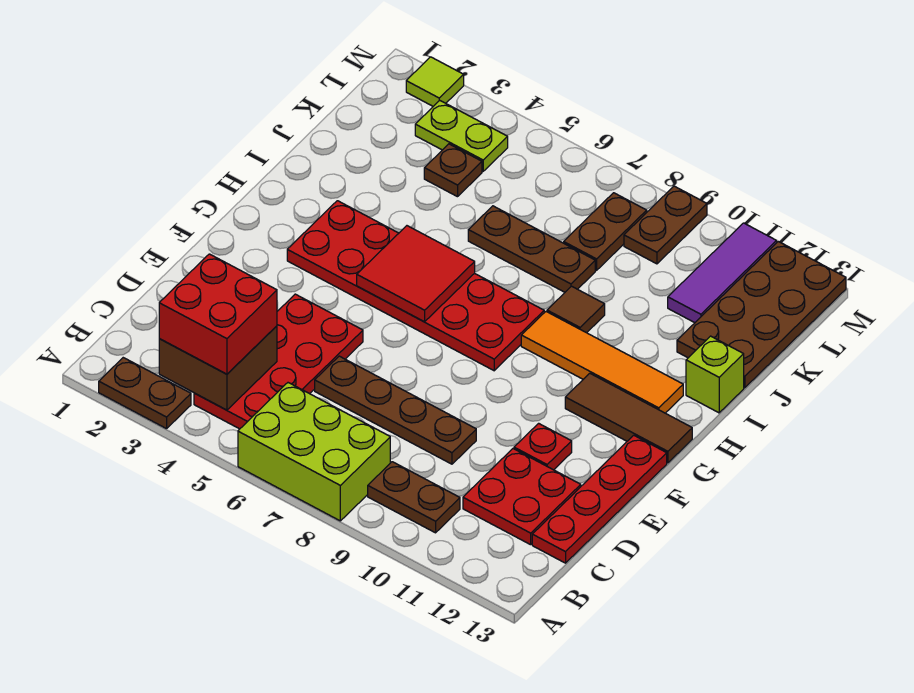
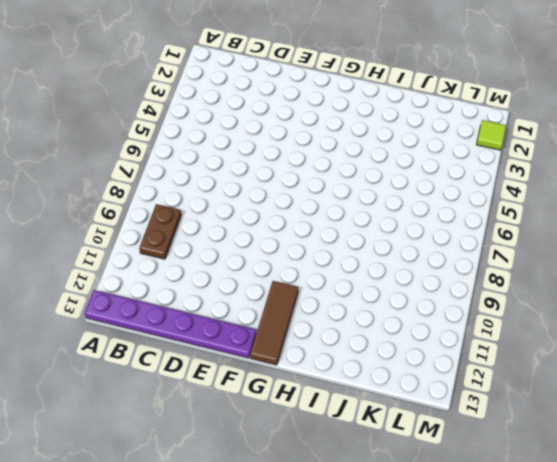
purple 1x6 plate [85,290,256,358] -> red 1x4 plate [532,435,667,563]
none -> brown 1x2 plate [99,358,191,429]
none -> lime 2x3 brick [238,383,390,521]
none -> red 2x4 plate [194,294,363,429]

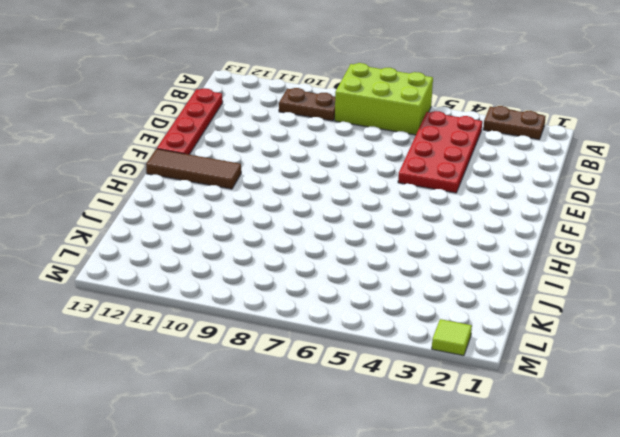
none -> red 2x2 plate [463,449,581,545]
none -> brown 1x4 plate [315,356,476,464]
none -> red 1x1 plate [514,423,572,470]

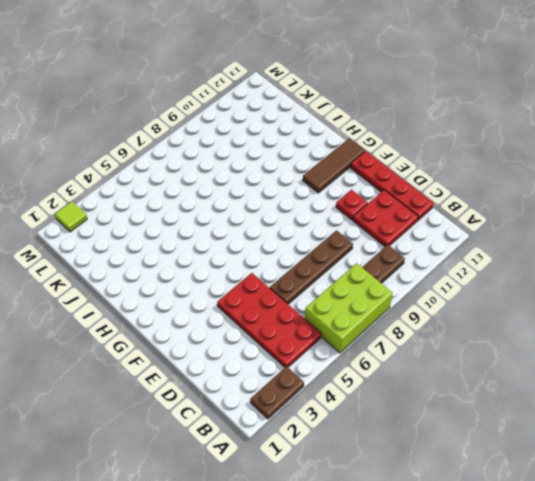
none -> red 2x6 plate [287,201,544,371]
none -> orange 1x4 tile [521,312,683,413]
none -> brown 1x1 tile [547,286,605,333]

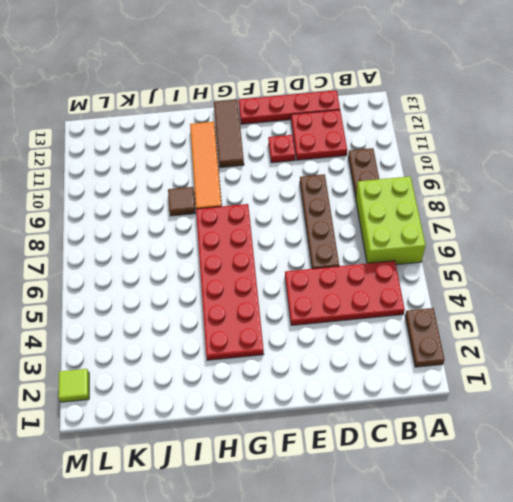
none -> lime 1x1 brick [686,336,744,413]
none -> brown 1x3 plate [468,206,595,292]
none -> brown 2x4 plate [677,242,846,388]

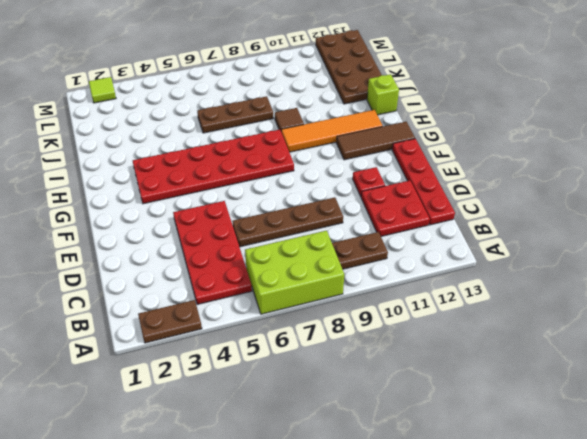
none -> brown 1x1 plate [424,144,482,197]
none -> brown 1x2 plate [564,193,647,270]
none -> purple 1x3 tile [668,223,777,323]

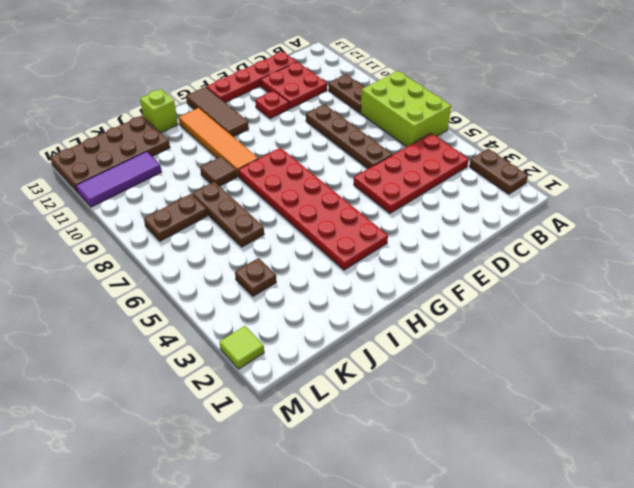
none -> lime 1x2 plate [415,100,508,171]
none -> brown 1x2 plate [624,186,707,264]
none -> brown 2x2 brick [159,326,277,410]

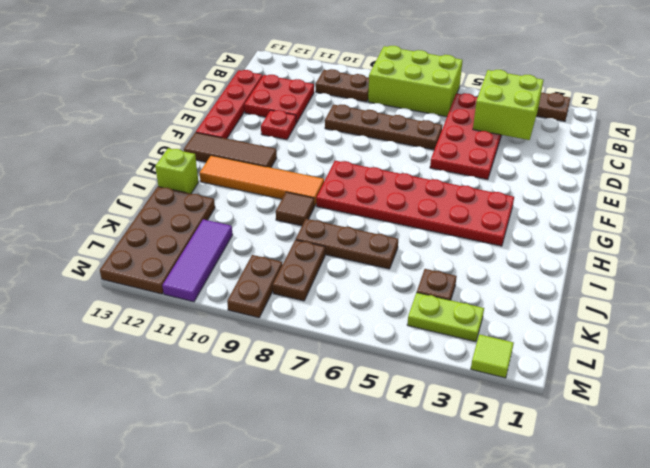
lime 2x2 brick [473,70,543,140] -> brown 2x2 brick [159,326,277,410]
none -> red 2x2 tile [357,226,475,322]
none -> red 2x2 brick [159,254,277,374]

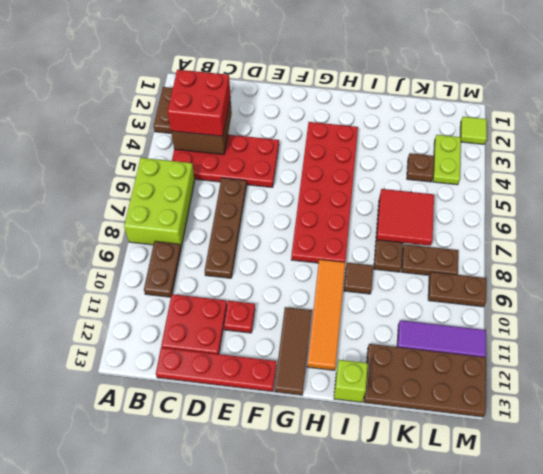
red 2x2 tile [377,189,434,246] -> red 2x2 tile moved to [357,226,475,322]

